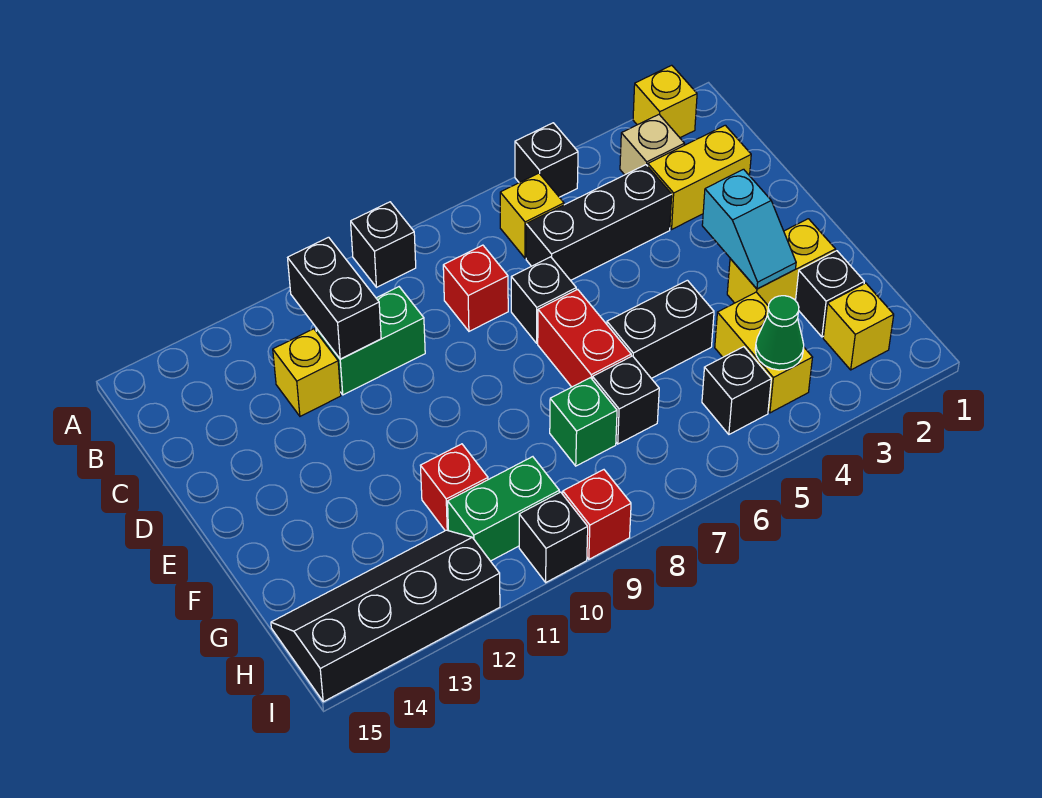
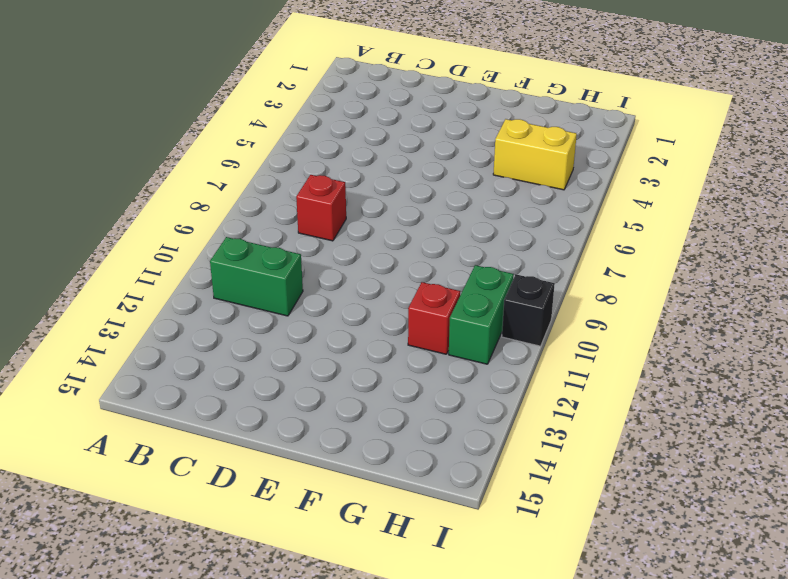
green 1x2 brick [210,237,303,316] -> green 1x2 brick turned to [316,287,425,395]
none -> yellow 1x1 brick [633,65,697,138]
none -> black 1x1 brick [515,123,578,197]
none -> black 1x1 brick [351,202,416,287]

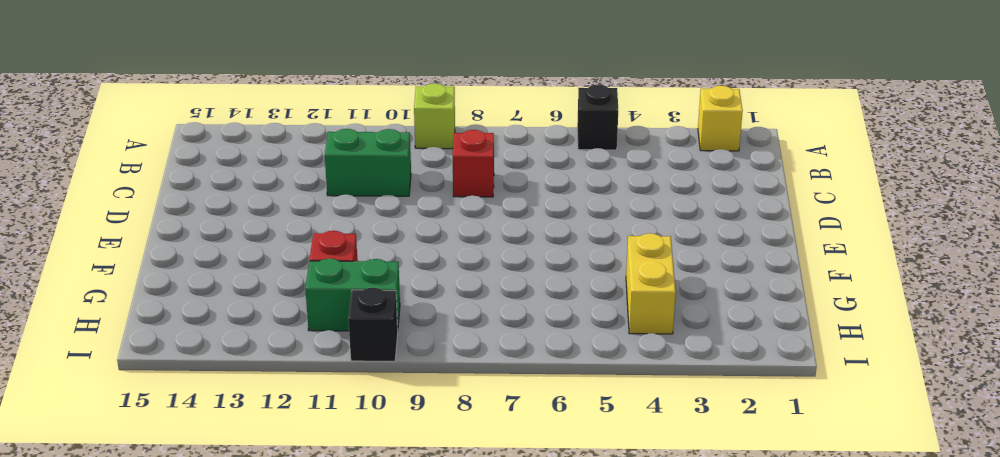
lime 1x1 brick [414,83,455,149] -> black 1x1 brick [351,202,416,287]
none -> tan 1x1 brick [620,115,685,175]
none -> yellow 1x1 brick [500,173,564,258]
none -> yellow 1x2 brick [648,125,751,229]

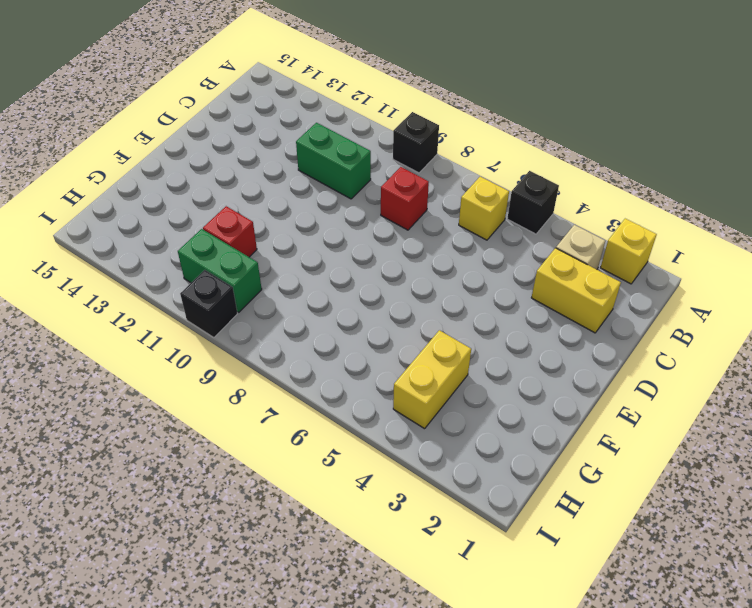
none -> black 1x3 brick [526,165,672,280]
none -> yellow 1x1 brick [273,329,341,416]
none -> black 1x1 brick [511,257,576,343]

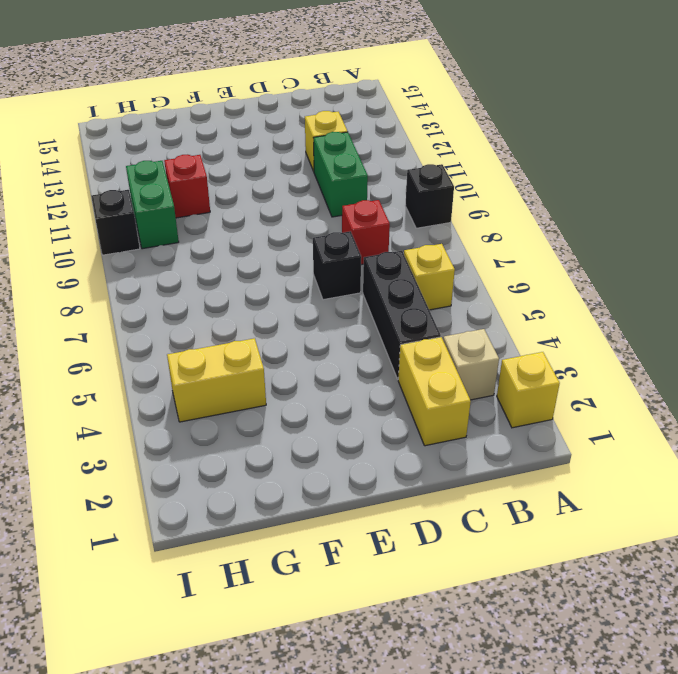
none -> black 1x1 brick [515,123,578,197]
none -> red 1x2 brick [538,289,631,387]
none -> yellow 1x2 brick [727,219,835,306]

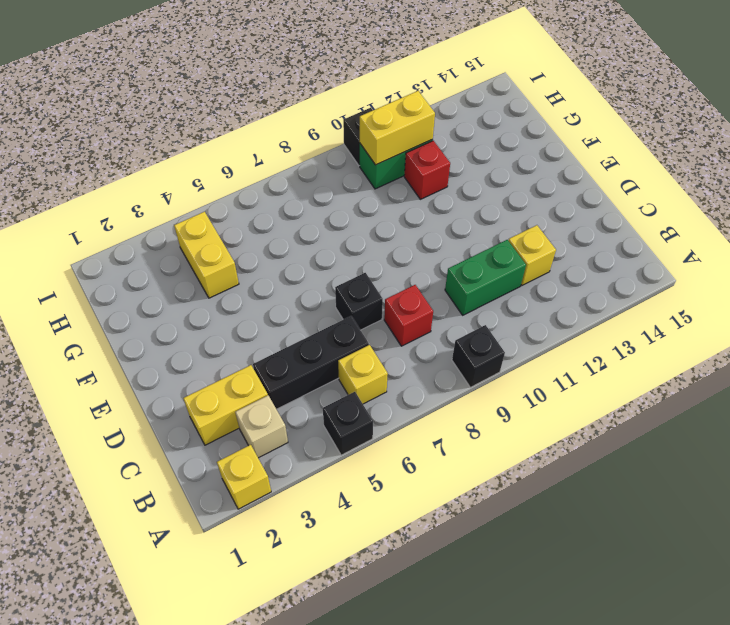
yellow 1x2 brick [360,91,435,165] -> yellow 1x2 brick moved to [727,219,835,306]
none -> red 1x2 brick [538,289,631,387]
none -> black 1x2 brick [607,280,714,378]
none -> black 1x1 brick [796,251,864,337]

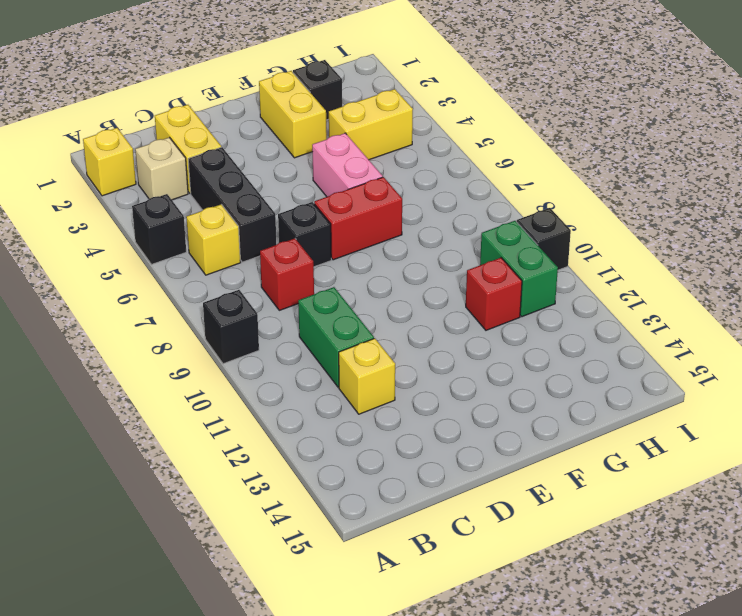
pink 1x2 brick [312,133,383,197] -> black 1x2 brick [607,280,714,378]
none -> black 1x1 brick [593,356,659,444]
none -> green 1x1 brick [550,378,617,466]
none -> yellow 1x1 brick [823,283,894,370]

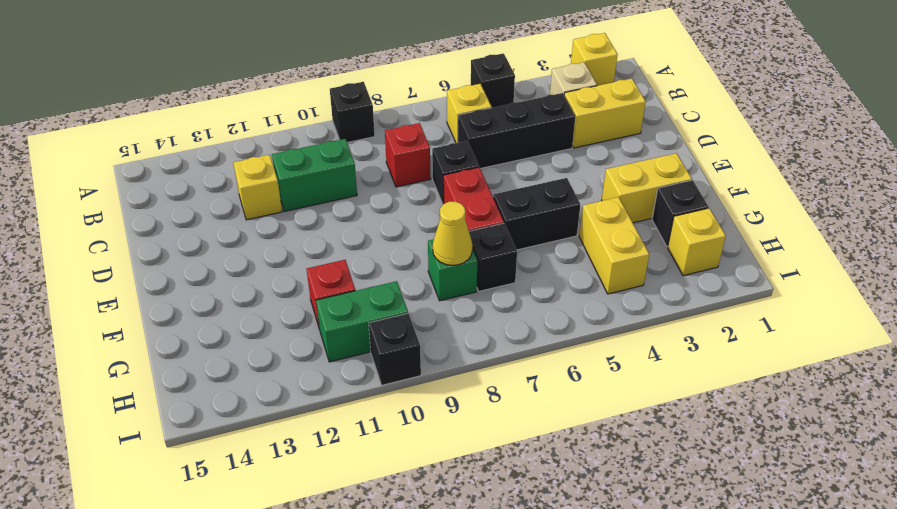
yellow 1x1 cone [433,202,472,265] -> none
none -> black 1x1 brick [702,347,771,434]
none -> black 2x4 slope [271,530,500,702]
none -> red 1x1 brick [563,470,631,559]

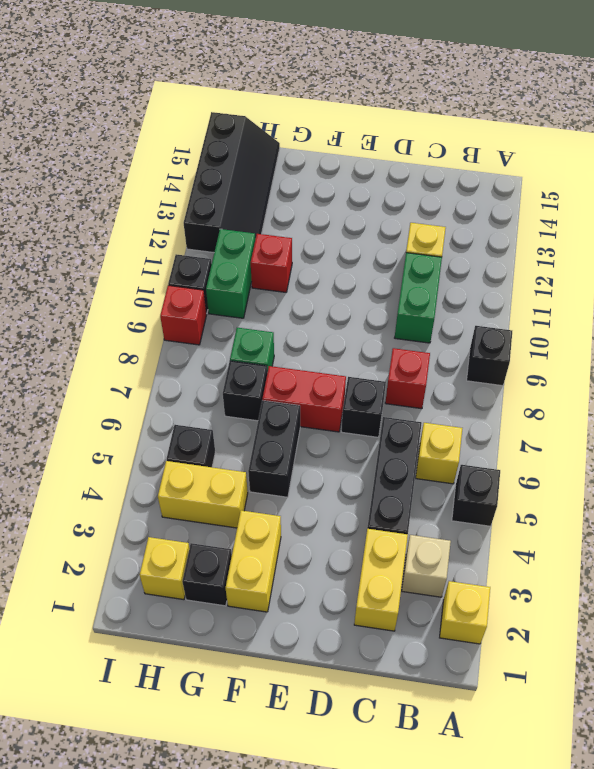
none -> black 1x2 brick [288,237,381,359]
none -> cyan 1x2 slope [702,169,796,289]
none -> green 1x1 cone [755,296,804,370]

